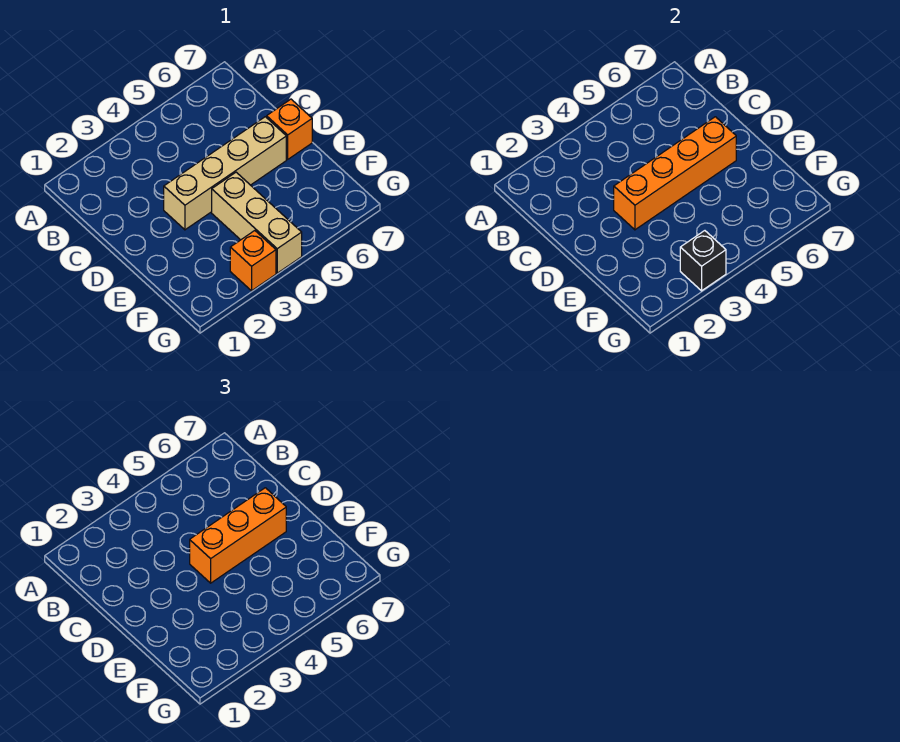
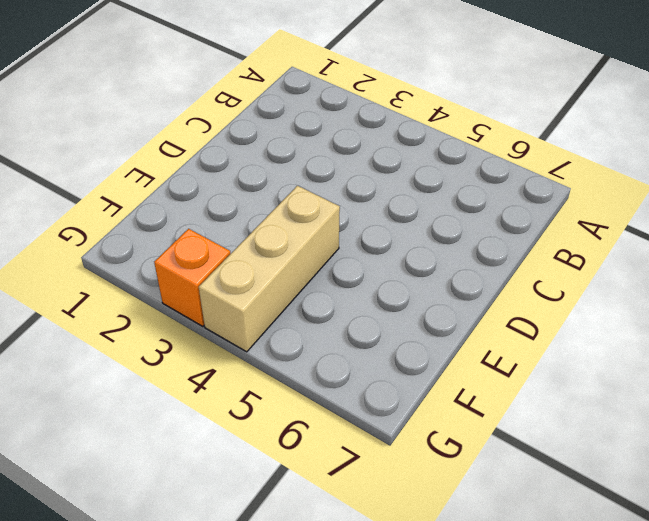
none -> tan 1x4 brick [164,117,286,230]
none -> orange 1x1 brick [267,99,312,159]

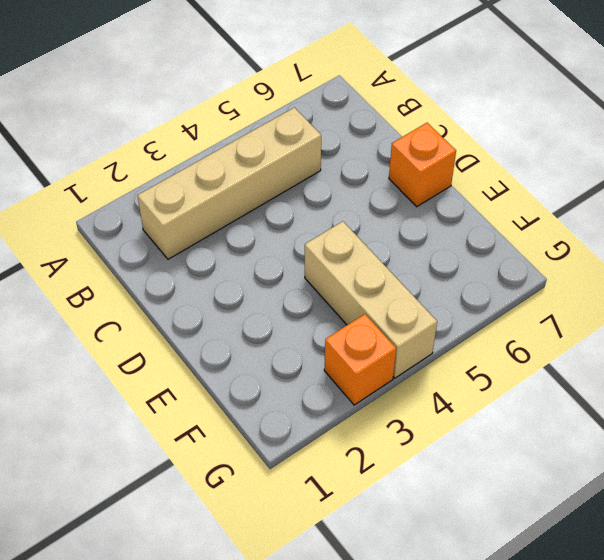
tan 1x4 brick [138,108,321,259] -> tan 1x4 brick moved to [164,117,286,230]
none -> orange 1x4 brick [614,117,736,230]
none -> black 1x1 brick [680,231,726,291]

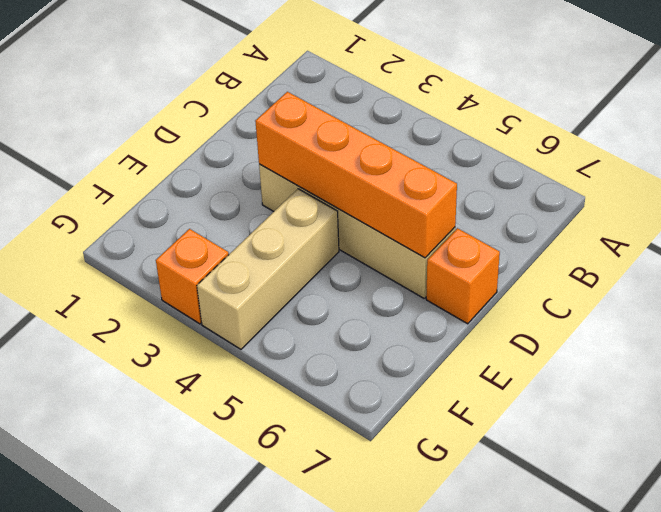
none -> black 1x1 brick [680,231,726,291]
none -> orange 1x3 brick [190,488,286,583]

